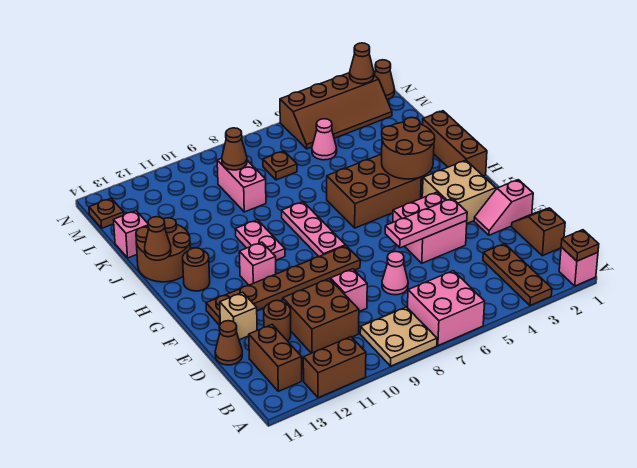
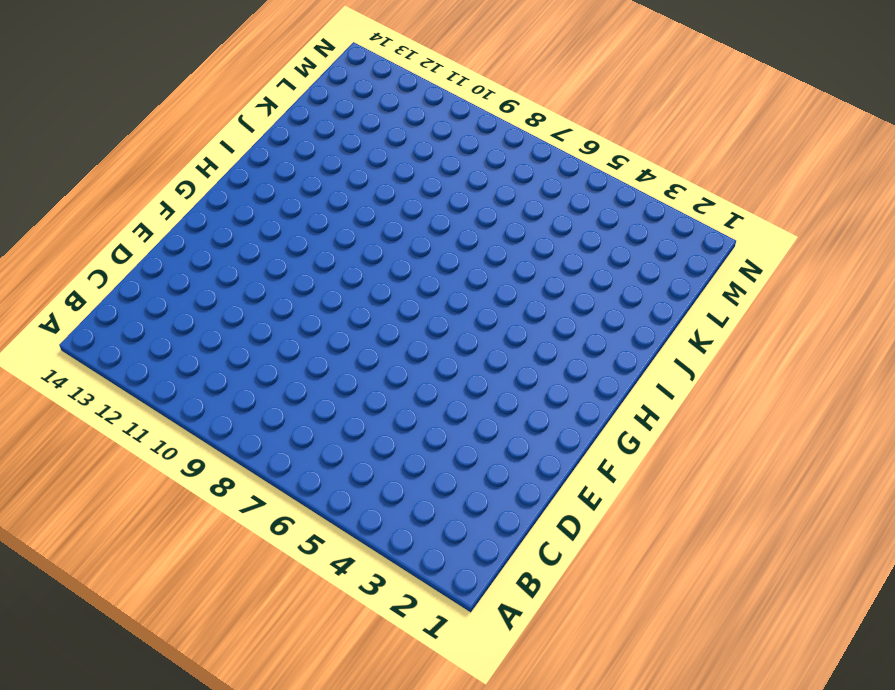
none -> pink 1x1 brick [559,247,598,286]
none -> brown 1x3 plate [483,244,552,306]
none -> pink 2x2 brick [408,271,485,346]
none -> tan 2x2 plate [360,307,437,366]

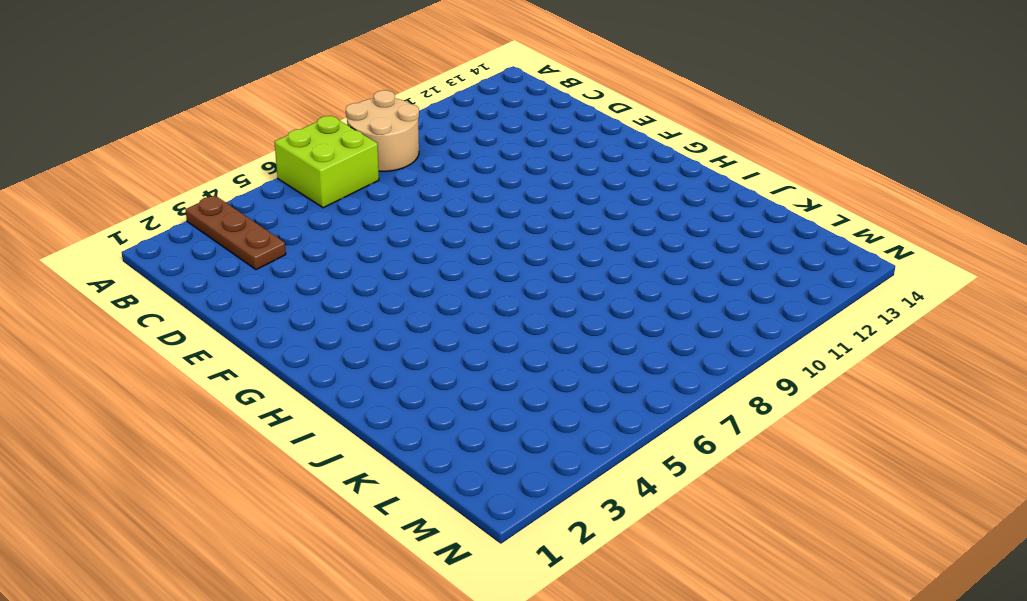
lime 2x2 brick [275,116,379,208] -> pink 2x2 brick [408,271,485,346]
tan 2x2 round brick [346,90,419,172] -> tan 2x2 plate [360,307,437,366]
none -> pink 1x1 brick [559,247,598,286]
none -> brown 1x2 brick [303,337,366,398]
none -> brown 1x2 brick [249,325,302,391]
none -> brown 1x2 slope [512,208,565,256]

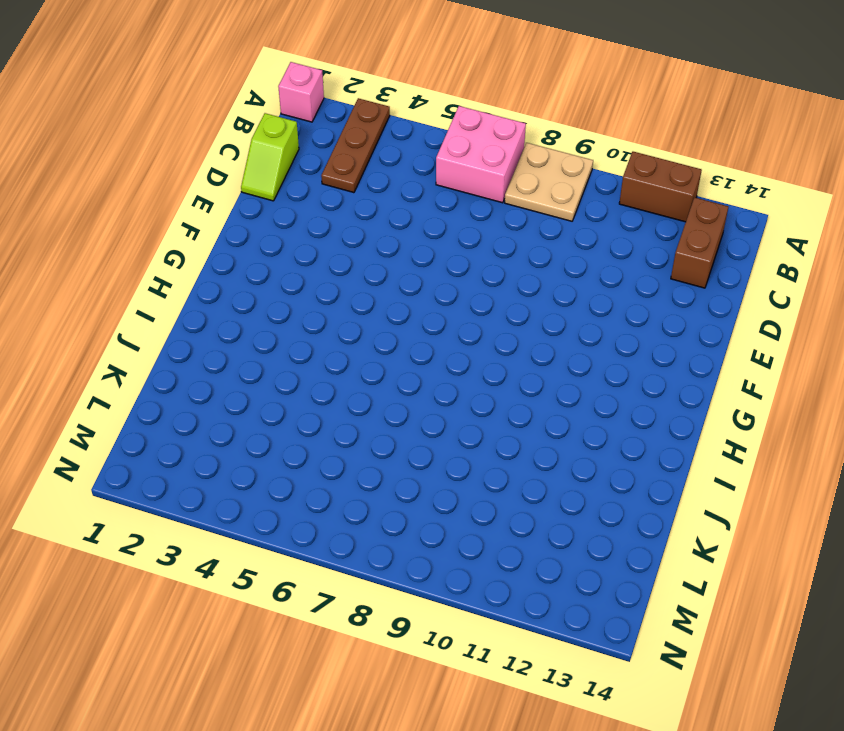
lime 1x2 slope [241,113,299,201] -> brown 1x2 slope [512,208,565,256]
none -> brown 2x2 brick [283,279,359,353]
none -> pink 1x1 cone [382,251,408,295]
none -> pink 1x1 brick [330,269,367,312]
none -> brown 1x1 round brick [264,300,291,341]

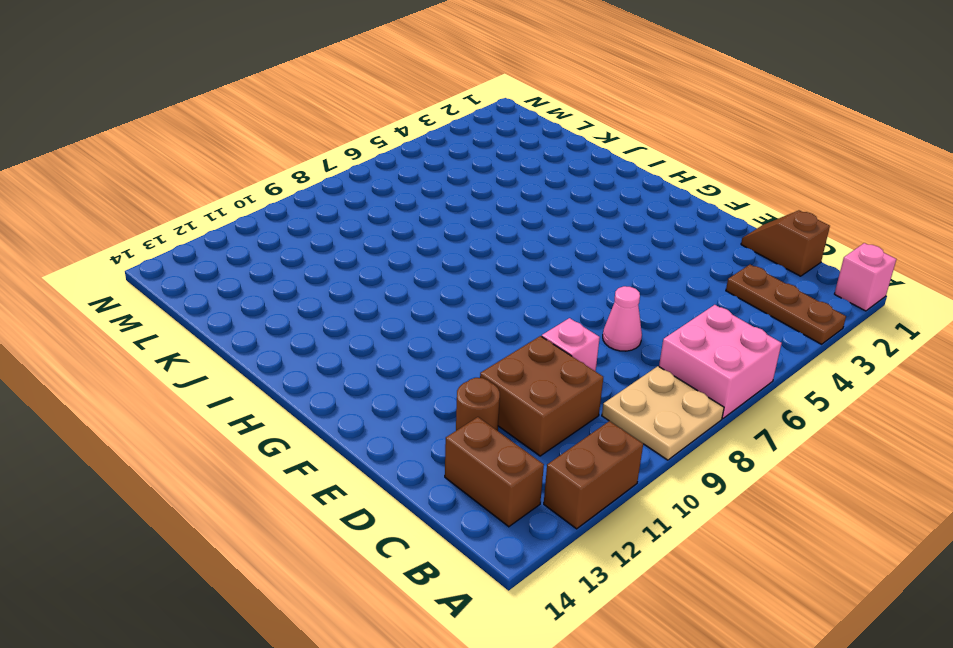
none -> brown 1x1 cone [215,321,242,365]
none -> pink 1x2 slope [474,180,533,235]
none -> pink 2x2 brick [393,192,467,263]
none -> tan 1x1 brick [220,292,257,340]

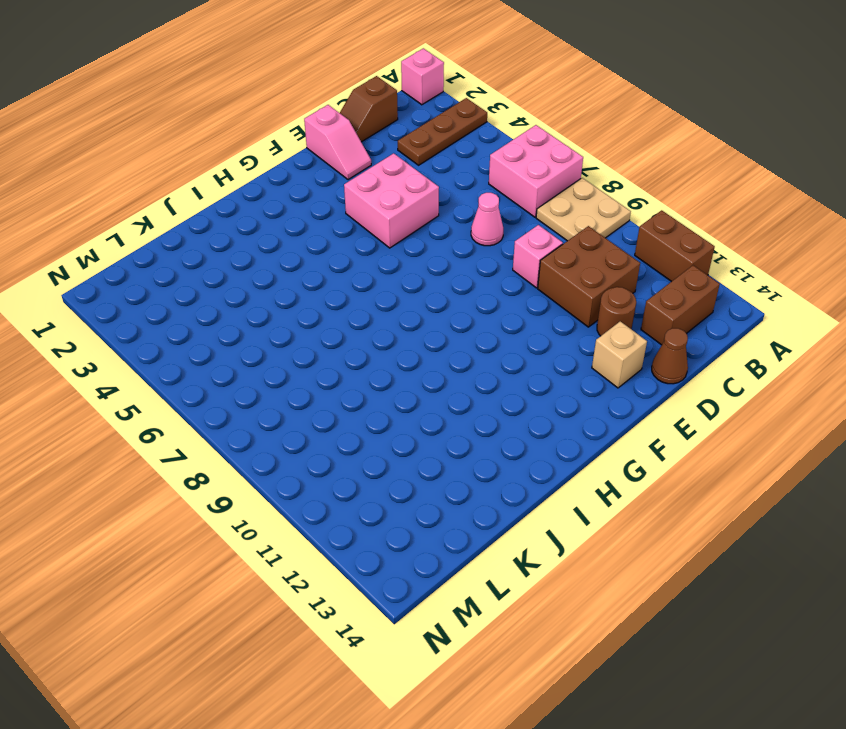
none -> tan 2x2 brick [422,160,496,223]
none -> brown 1x6 plate [206,246,360,325]
none -> pink 1x3 plate [282,202,345,257]
none -> pink 1x1 brick [239,242,276,285]

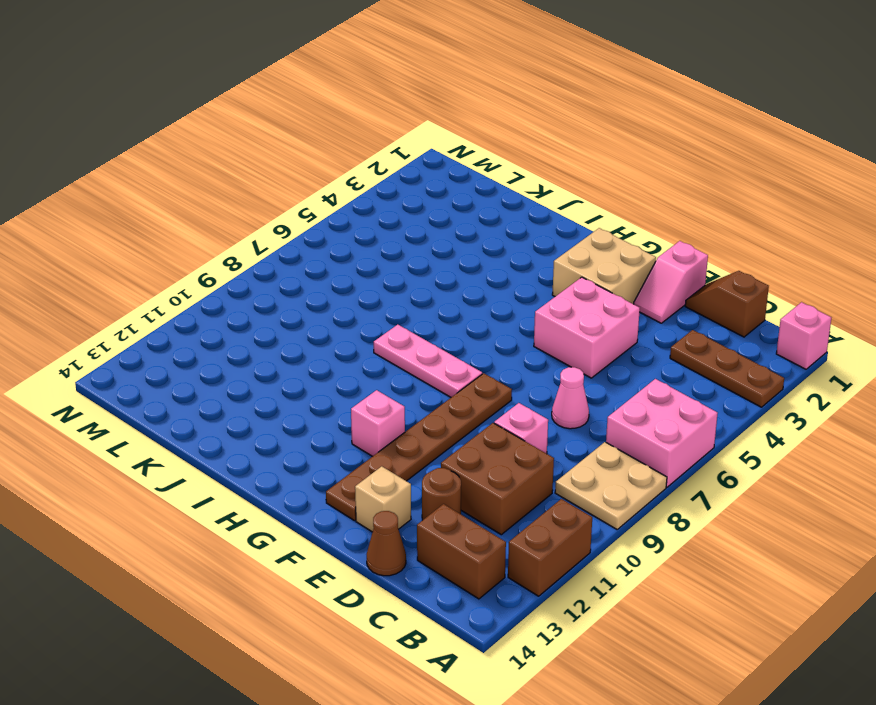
none -> brown 1x3 brick [423,111,487,176]
none -> brown 2x3 brick [327,154,421,228]
none -> pink 1x2 plate [235,220,285,260]
none -> brown 1x1 round brick [183,248,210,291]

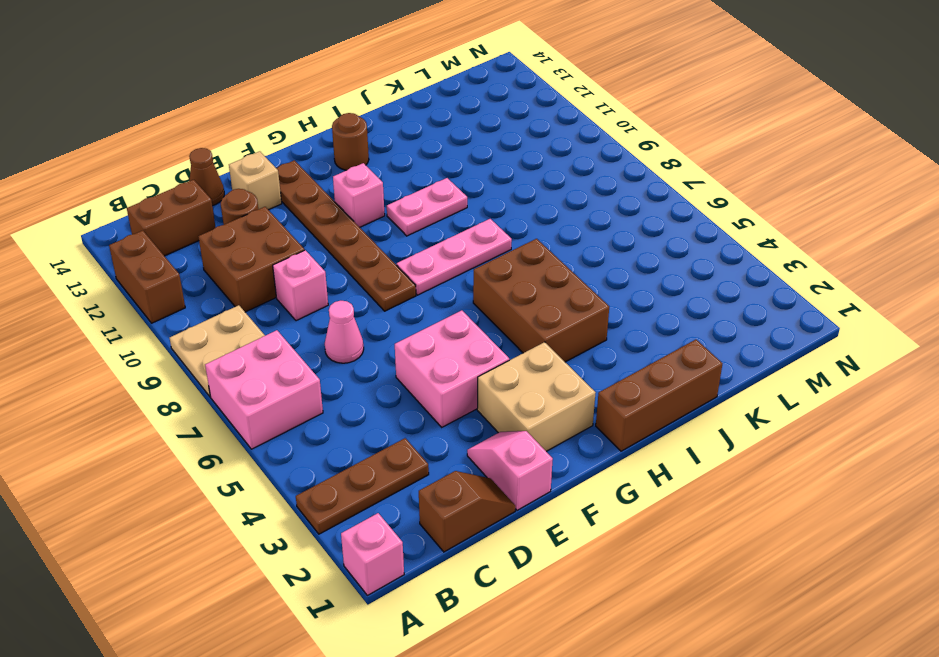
none -> brown 2x2 round brick [136,218,190,282]
none -> pink 1x2 brick [217,158,266,212]
none -> pink 1x1 brick [114,211,148,258]
none -> pink 1x1 cone [312,119,337,160]

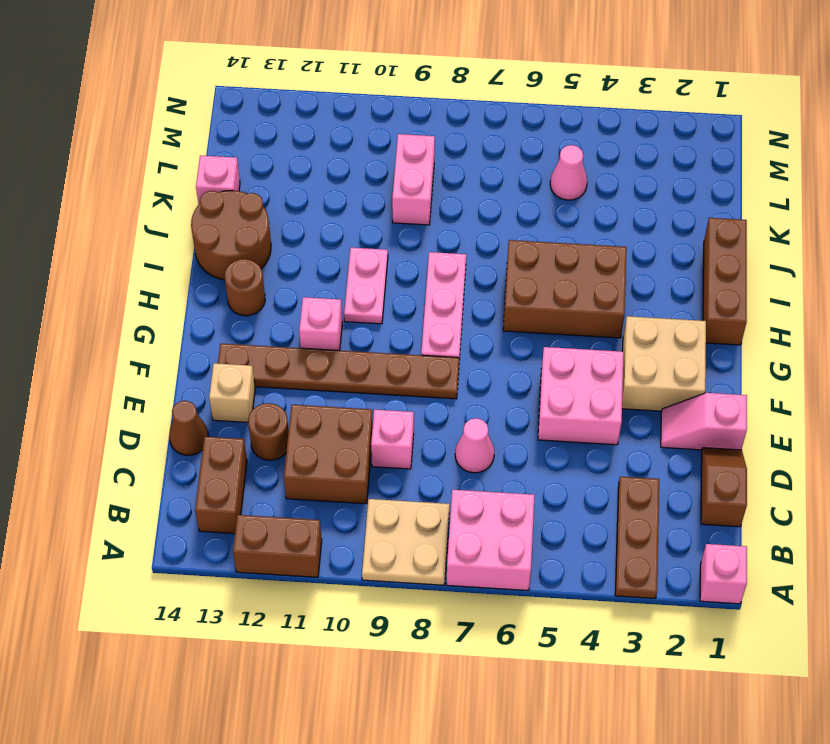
none -> brown 1x1 plate [263,151,297,180]
none -> brown 2x4 slope [280,73,392,149]
none -> brown 1x1 plate [89,198,124,228]
none -> brown 1x1 cone [374,60,395,99]

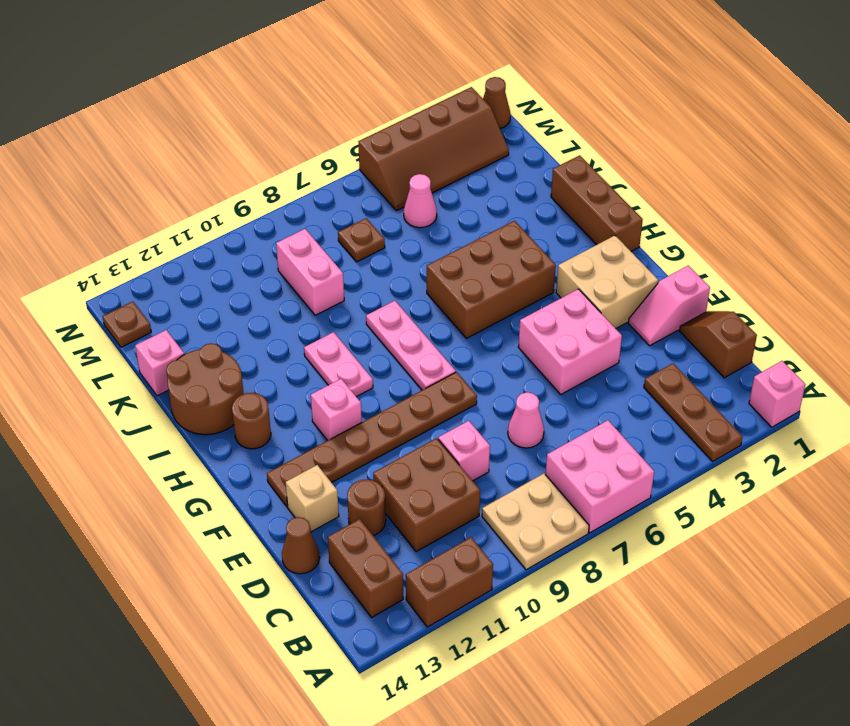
none -> brown 1x1 plate [561,230,599,261]
none -> pink 1x3 plate [385,198,467,248]
none -> brown 2x2 round brick [382,117,435,179]
none -> brown 1x1 cone [145,217,171,260]

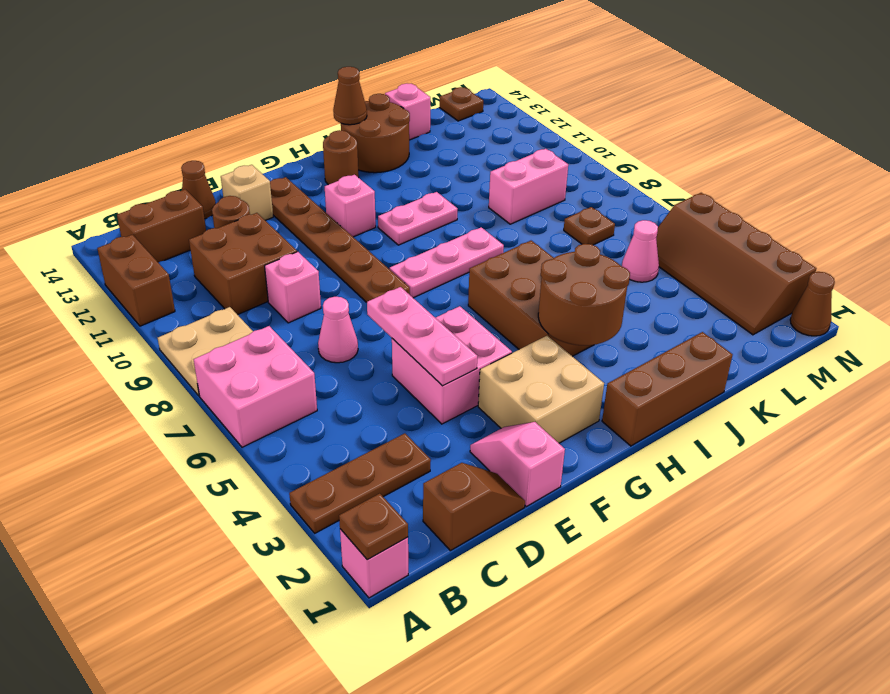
none -> brown 1x1 cone [222,128,247,170]
none -> brown 1x1 cone [350,43,374,84]

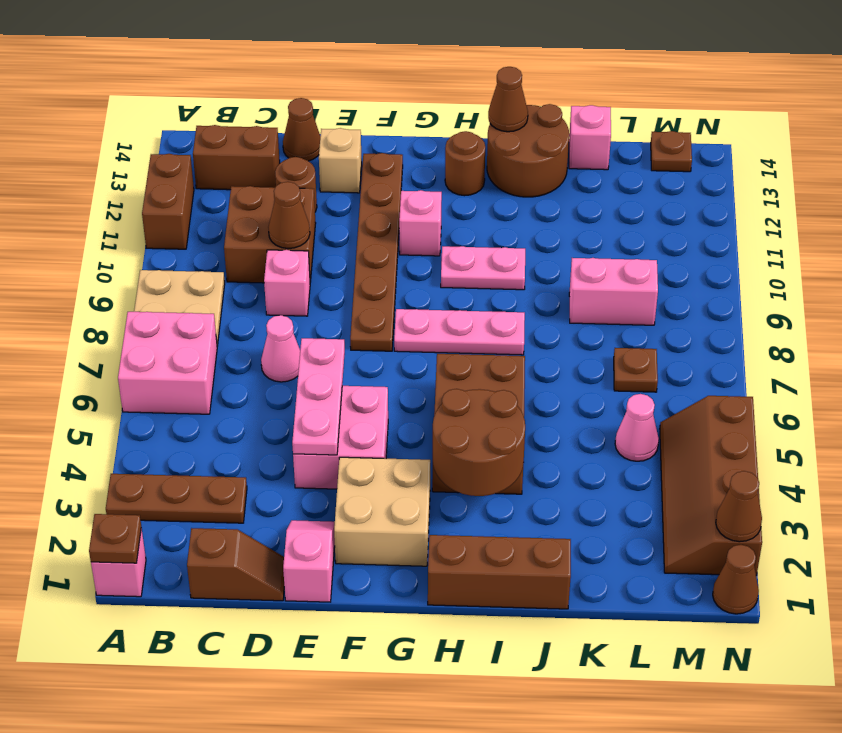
brown 1x1 cone [268,182,310,248] -> brown 1x1 cone moved to [222,128,247,170]

